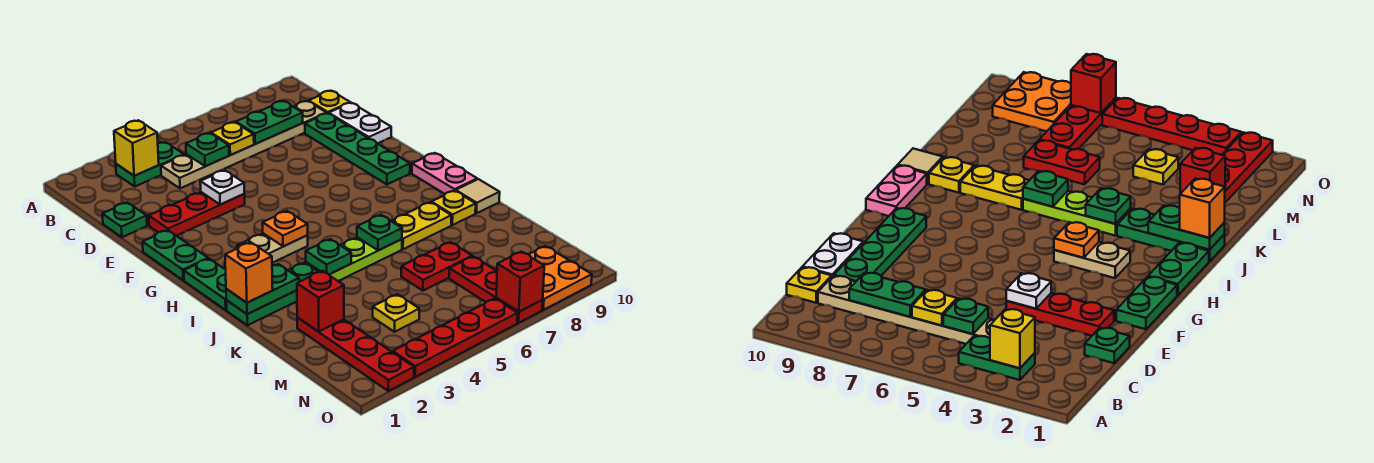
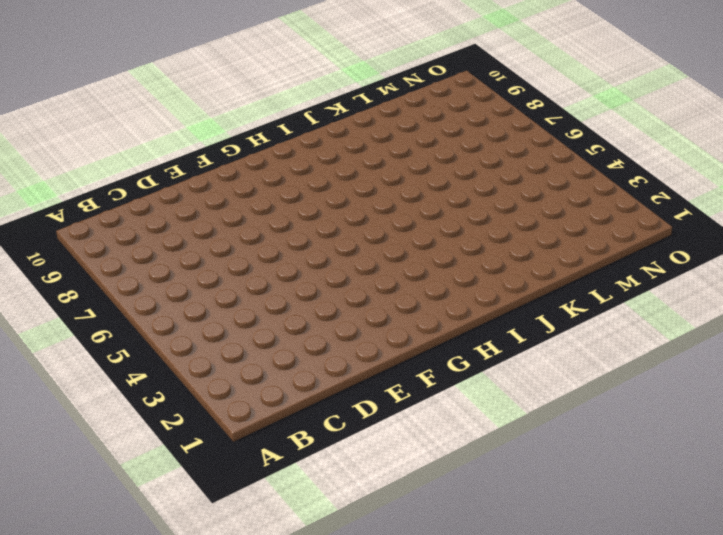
none -> green 1x2 plate [116,142,184,186]
none -> tan 1x6 plate [161,101,327,188]
none -> yellow 1x1 plate [309,91,350,114]
none -> green 1x1 plate [102,203,147,237]

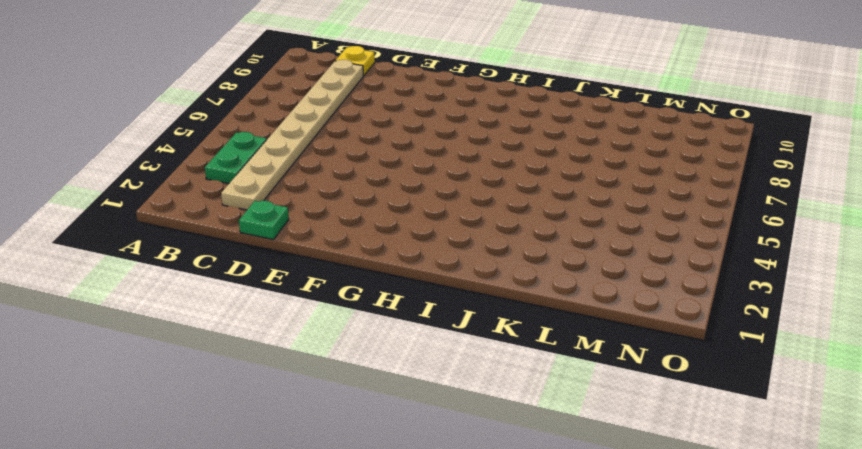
tan 1x8 plate [221,60,363,210] -> tan 1x6 plate [161,101,327,188]
none -> green 1x4 plate [305,113,410,184]
none -> white 1x2 plate [329,103,391,144]
none -> red 1x3 plate [149,192,245,236]
none -> green 1x2 plate [143,230,208,280]

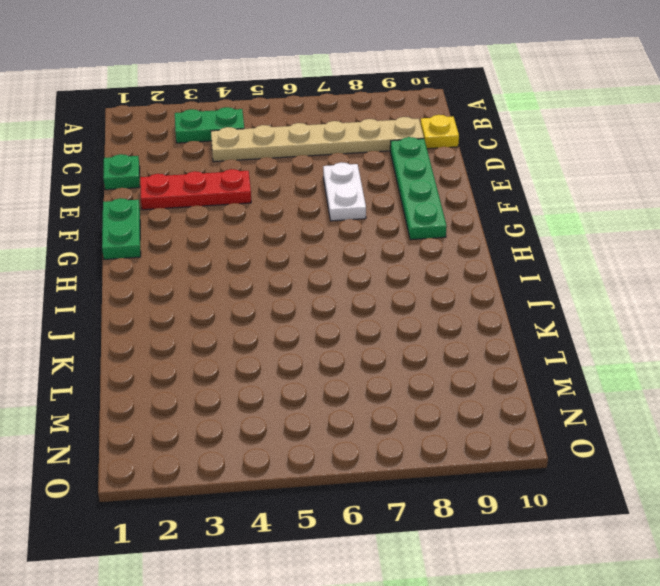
white 1x2 plate [323,162,366,221] -> white 1x2 plate moved to [329,103,391,144]
none -> green 1x2 plate [184,259,227,310]
none -> tan 1x2 plate [237,233,308,263]
none -> pink 1x2 plate [412,153,477,194]
none -> green 1x3 plate [226,263,318,325]

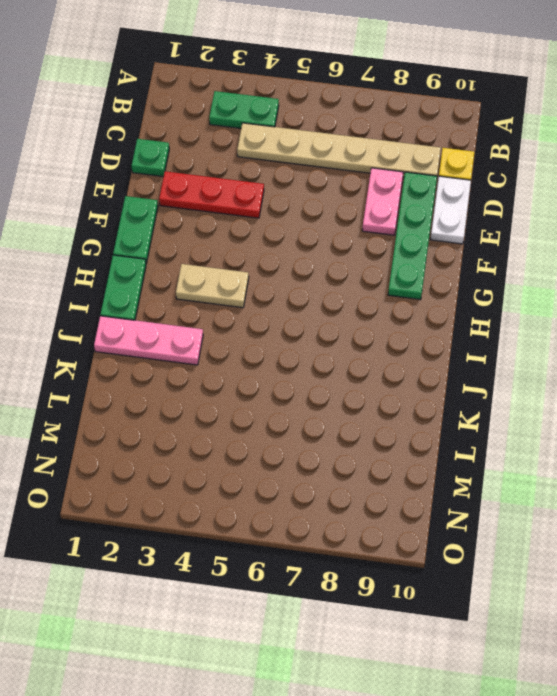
pink 1x2 plate [362,168,403,235] -> pink 1x2 plate moved to [412,153,477,194]
pink 1x3 plate [94,316,203,365] -> green 1x3 plate [226,263,318,325]
none -> lime 1x3 plate [306,237,402,281]
none -> yellow 1x2 plate [392,202,451,249]
none -> yellow 1x1 plate [431,191,476,225]
none -> tan 1x1 tile [456,179,500,213]

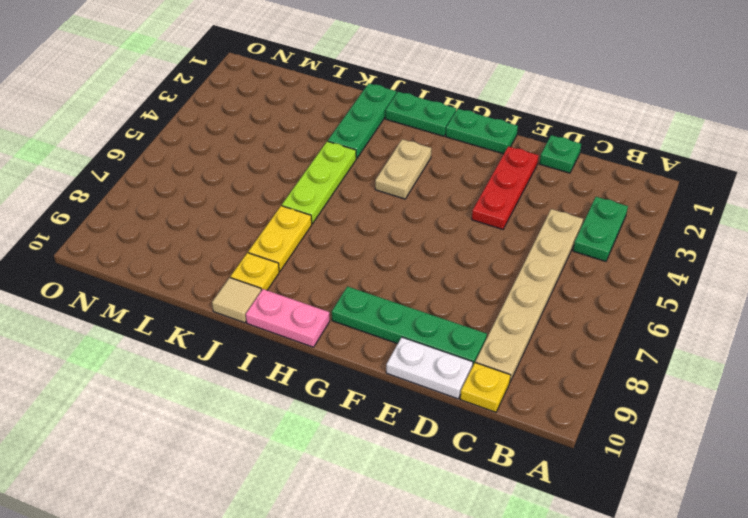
none -> red 1x4 plate [297,318,414,391]
none -> red 1x2 plate [401,242,472,291]
none -> yellow 1x1 plate [373,294,419,332]
none -> red 1x3 plate [449,256,543,323]

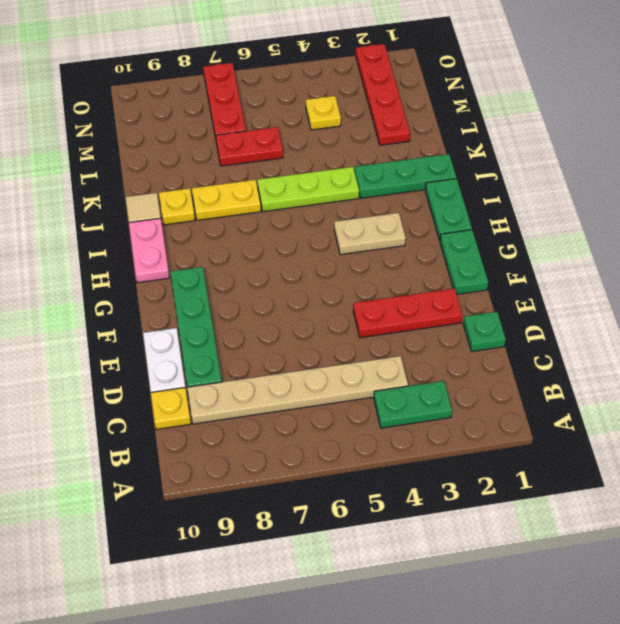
none -> orange 2x2 plate [529,246,592,310]
none -> red 1x4 plate [393,299,518,377]
none -> yellow 1x1 brick [114,120,159,176]
none -> green 1x1 plate [186,133,229,166]

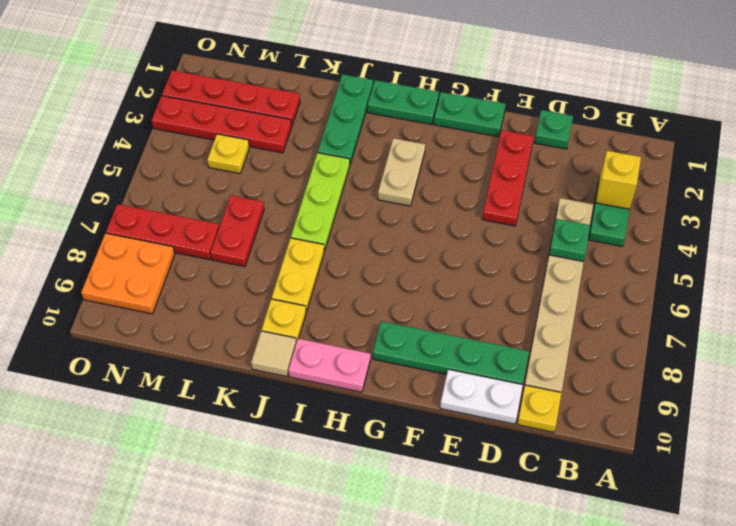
red 1x4 plate [151,96,292,153] -> red 1x4 plate turned to [393,299,518,377]
none -> yellow 1x1 plate [211,122,254,155]
none -> green 1x2 plate [236,101,303,144]
none -> white 1x1 plate [200,170,244,205]
none -> orange 1x1 plate [263,211,308,247]

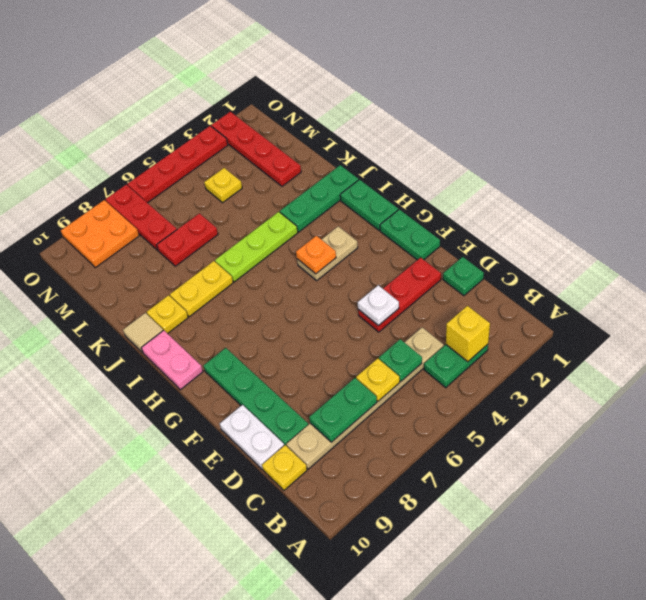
none -> green 1x2 plate [226,264,299,314]
none -> green 1x1 plate [306,239,351,274]
none -> green 1x1 plate [357,215,402,250]
none -> red 1x1 brick [297,271,344,332]

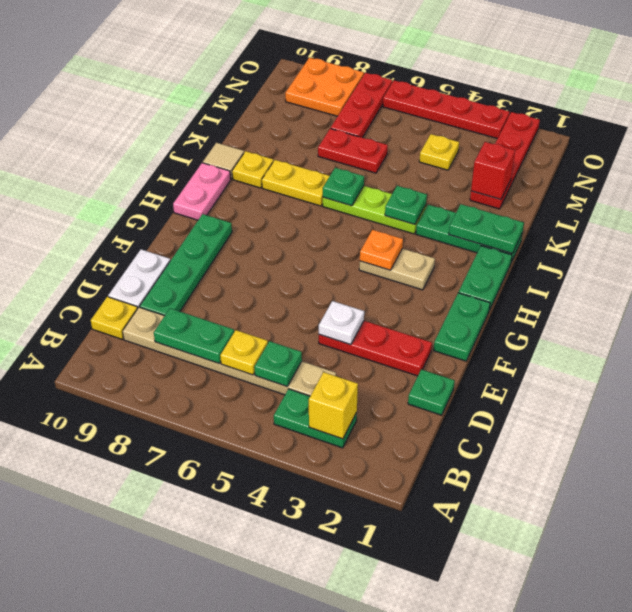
none -> red 1x1 brick [496,252,544,312]
none -> orange 1x1 brick [225,242,273,303]

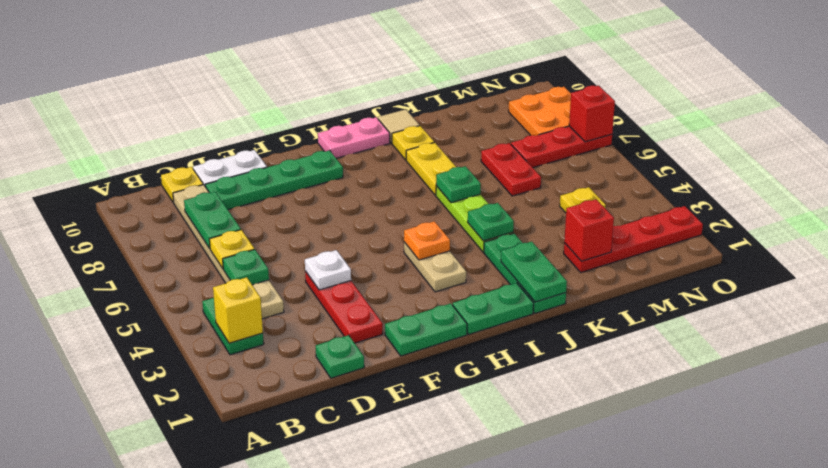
none -> red 1x4 plate [393,299,518,377]
none -> orange 1x1 brick [225,242,273,303]

